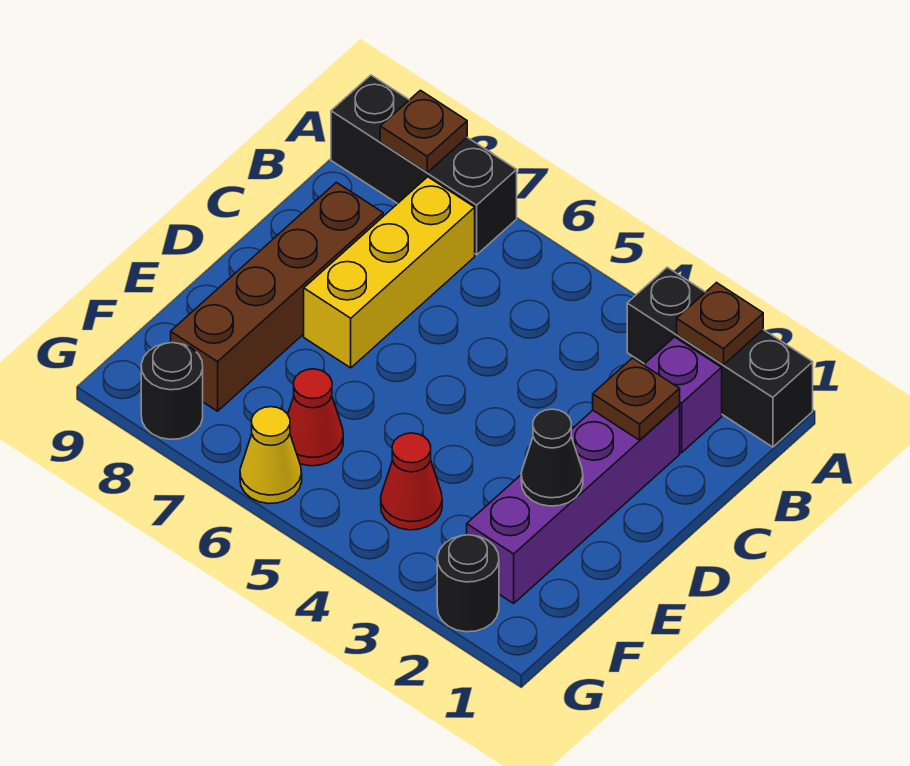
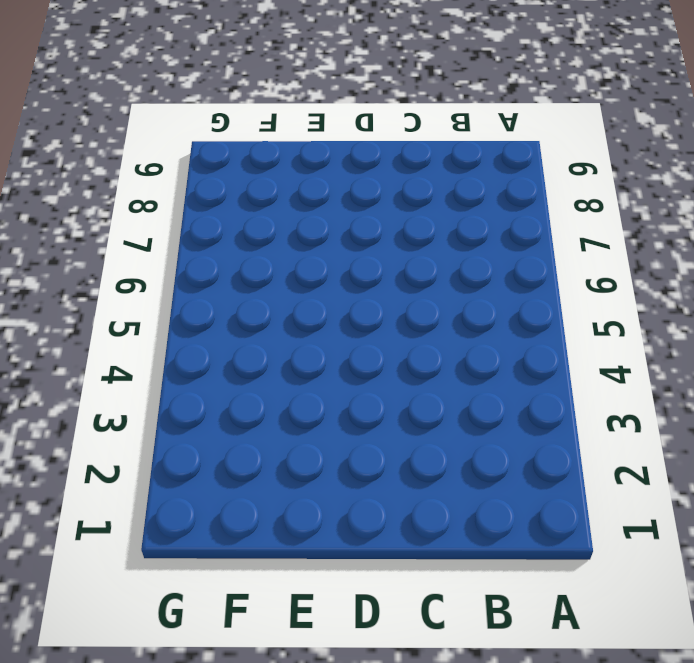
none -> black 1x3 brick [627,267,813,447]
none -> black 1x3 brick [331,75,517,255]
none -> purple 1x1 brick [644,337,722,453]

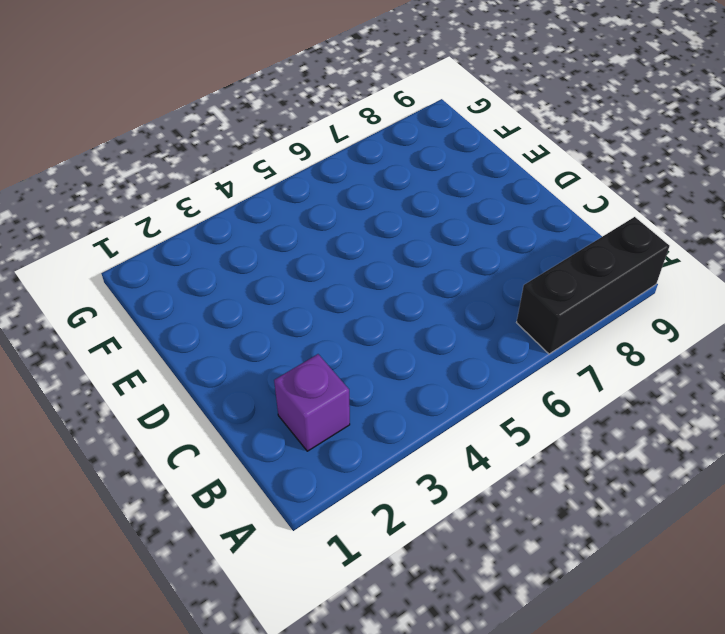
none -> black 1x3 brick [627,267,813,447]
none -> yellow 1x3 brick [304,177,475,368]
none -> purple 1x4 brick [467,405,680,603]

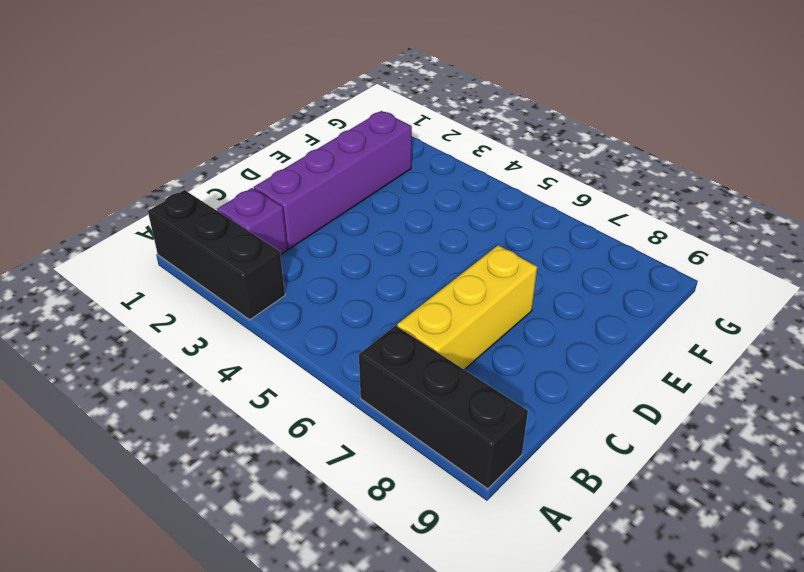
none -> brown 1x4 brick [171,182,383,411]
none -> red 1x1 cone [381,433,442,530]
none -> red 1x1 cone [288,369,343,466]

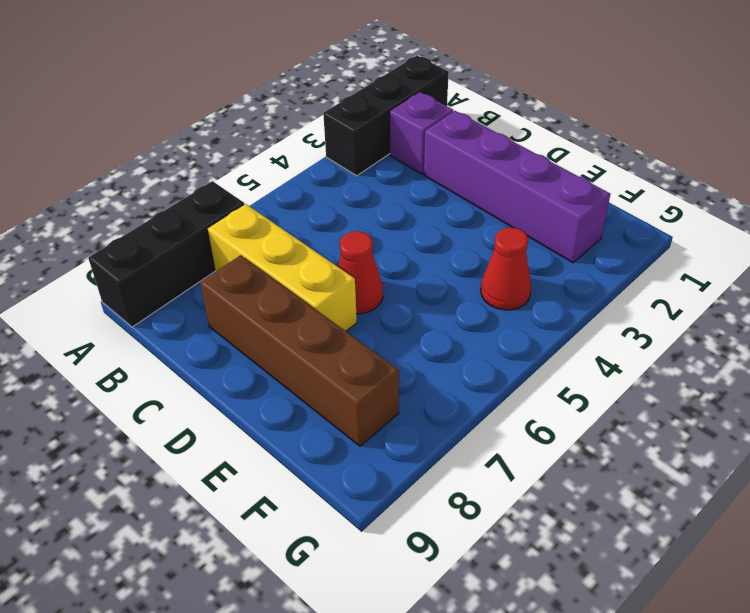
red 1x1 cone [338,231,383,314] -> red 1x1 cone moved to [288,369,343,466]
none -> black 1x1 round brick [437,535,499,632]
none -> yellow 1x1 cone [240,407,302,504]
none -> black 1x1 round brick [141,343,203,439]

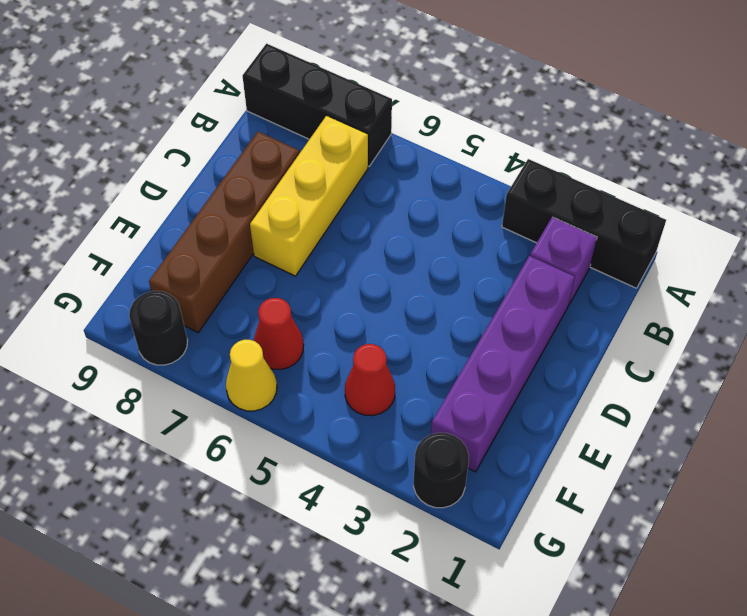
none -> brown 1x1 plate [677,283,763,365]
none -> brown 1x1 plate [380,90,467,172]
none -> brown 1x1 plate [593,358,680,440]

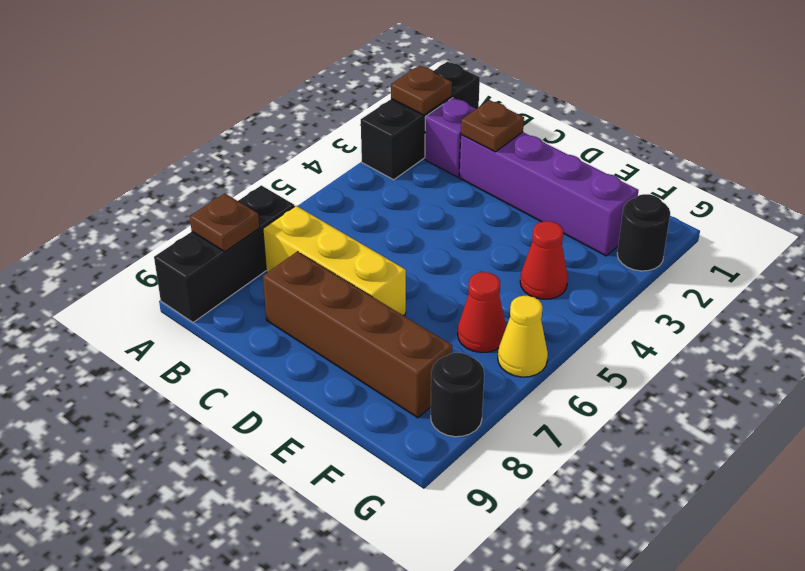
none -> black 1x1 cone [521,409,583,506]

